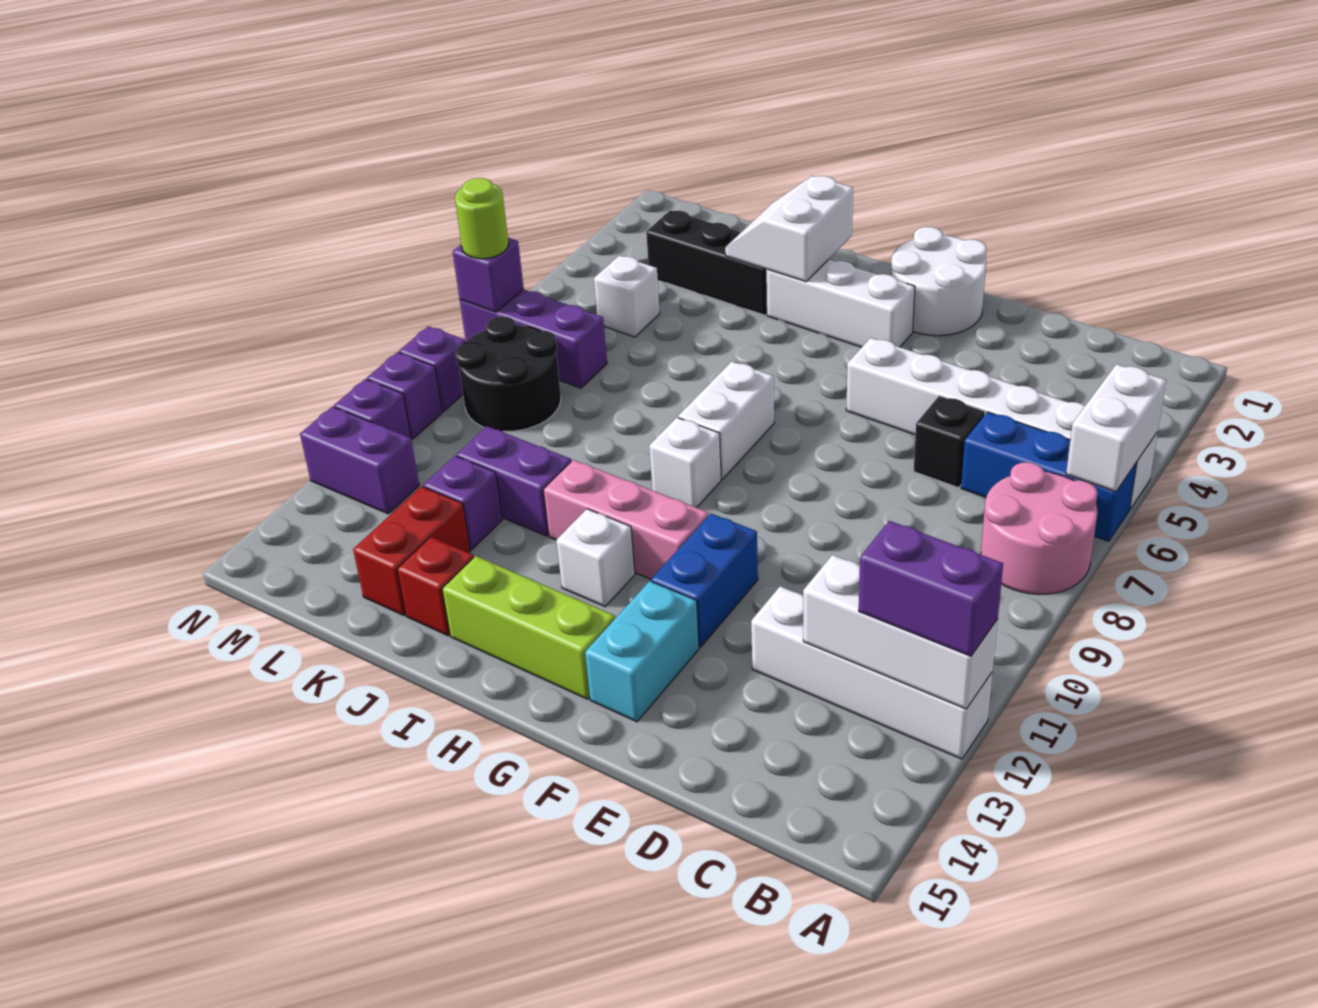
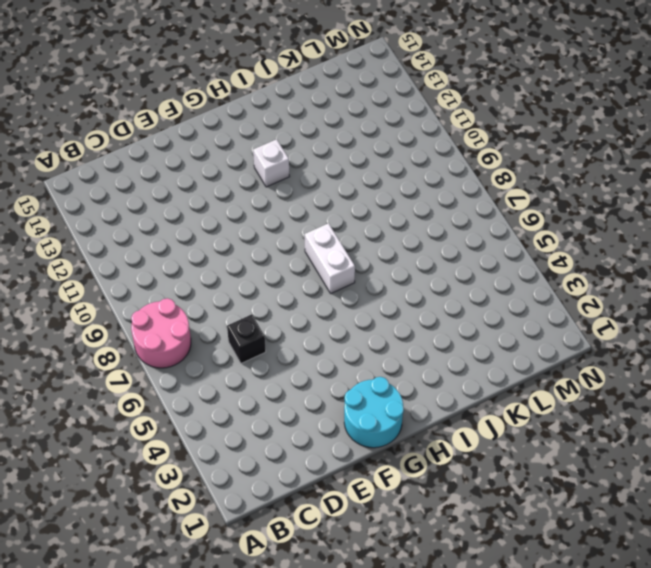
cyan 2x2 round brick [344,377,404,448] -> white 2x2 round brick [891,227,986,336]
none -> white 1x6 brick [846,338,1158,509]
none -> blue 1x3 brick [961,412,1137,541]
none -> white 1x4 brick [751,586,993,759]
none -> blue 1x2 brick [651,514,758,647]

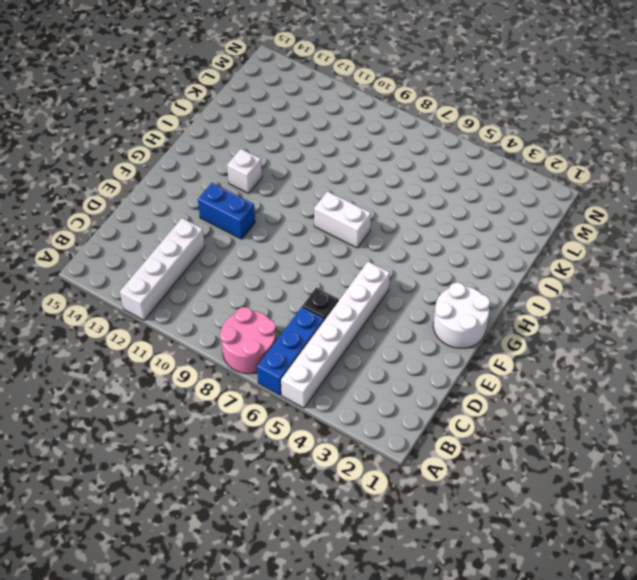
none -> cyan 1x2 brick [585,581,699,722]
none -> white 1x3 brick [767,260,915,347]
none -> pink 1x3 brick [543,460,709,579]
none -> lime 1x3 brick [442,556,615,699]

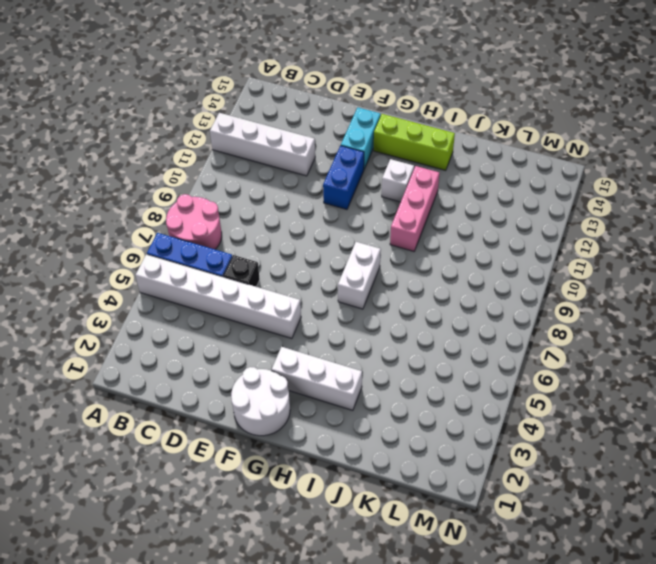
pink 1x3 brick [390,166,439,251] -> pink 1x3 brick turned to [543,460,709,579]
none -> white 1x1 brick [649,417,721,508]
none -> black 1x3 brick [646,210,767,315]
none -> purple 1x2 brick [457,426,571,536]
none -> red 1x1 brick [397,537,474,636]

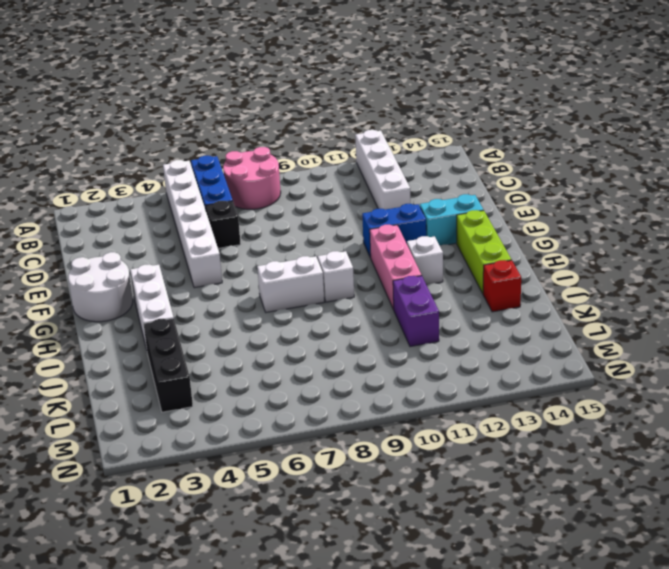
none -> purple 1x1 brick [423,456,502,550]
none -> red 1x2 brick [353,486,470,615]
none -> white 1x1 brick [594,256,660,337]
none -> purple 1x3 brick [460,289,607,388]

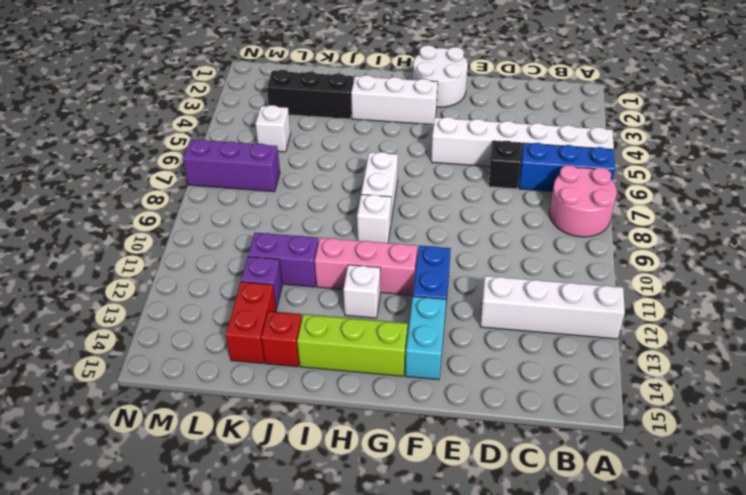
none -> black 2x2 round brick [455,316,561,431]
none -> purple 1x2 brick [300,407,419,514]
none -> purple 1x1 brick [399,326,466,411]
none -> purple 1x1 brick [367,352,442,439]

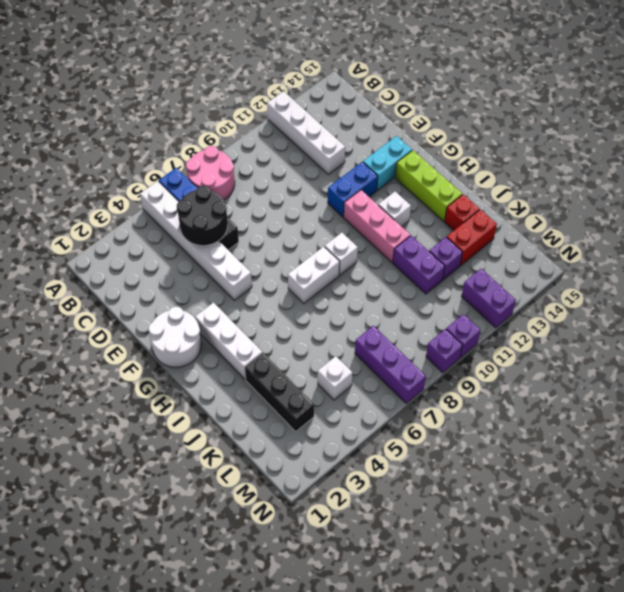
black 2x2 round brick [177,186,228,246] -> black 2x2 round brick moved to [455,316,561,431]
none -> purple 1x1 brick [334,379,411,438]
none -> white 1x2 brick [1066,364,1166,492]
none -> white 1x3 brick [803,555,998,709]
none -> white 2x2 slope [725,176,853,282]

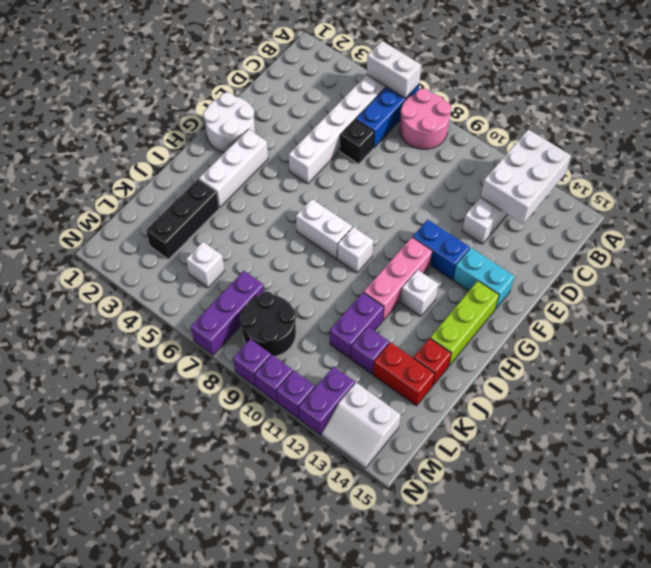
white 2x3 brick [481,129,571,224] -> white 1x3 brick [803,555,998,709]
white 2x2 slope [322,383,401,468] -> white 2x2 slope moved to [725,176,853,282]
none -> purple 1x1 brick [453,238,524,312]
none -> purple 1x2 brick [859,521,1003,656]
none -> lime 1x1 round brick [455,178,509,259]

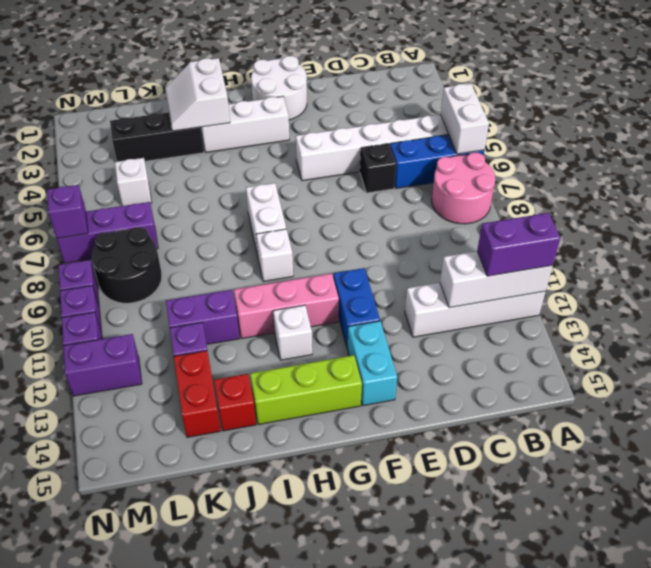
none -> lime 1x1 round brick [455,178,509,259]

